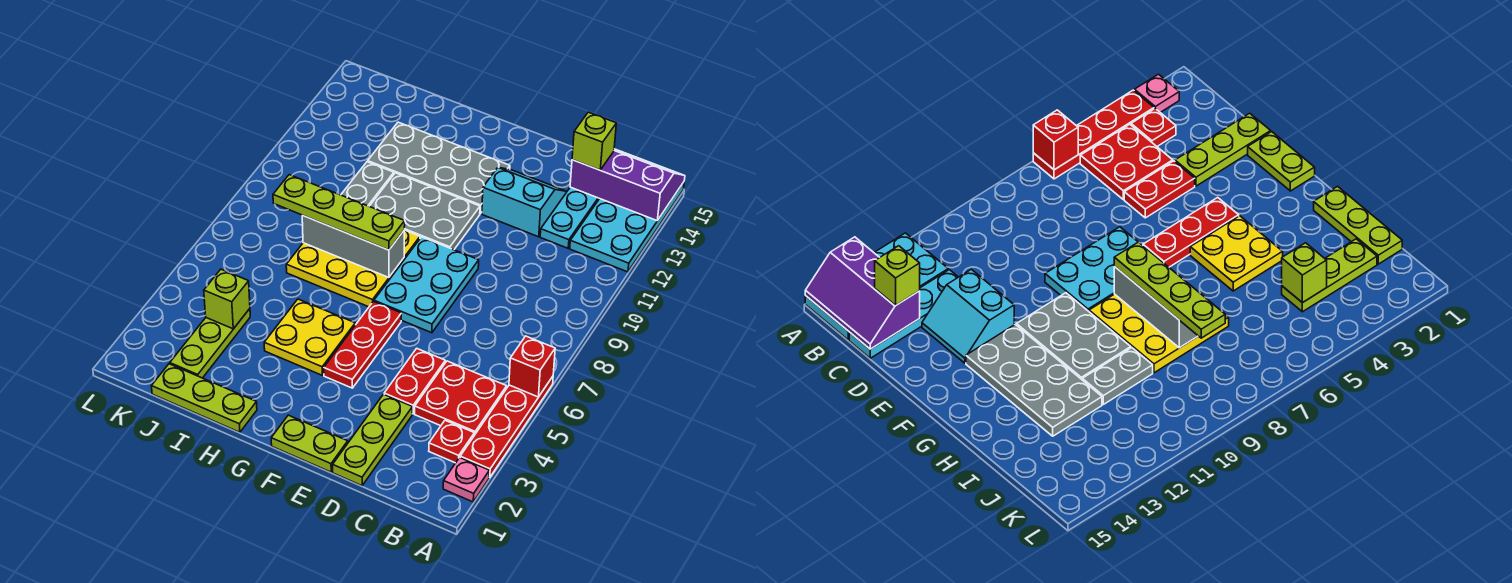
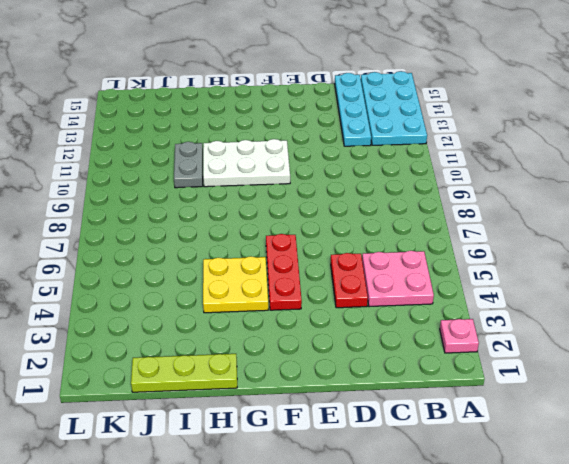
pink 2x2 plate [362,251,434,307] -> red 2x2 plate [415,361,507,435]
white 2x3 plate [203,139,290,187] -> grey 2x3 plate [369,173,480,250]
none -> red 1x4 plate [460,376,553,477]
none -> red 1x1 plate [429,420,474,463]
none -> lime 1x3 plate [333,394,412,486]

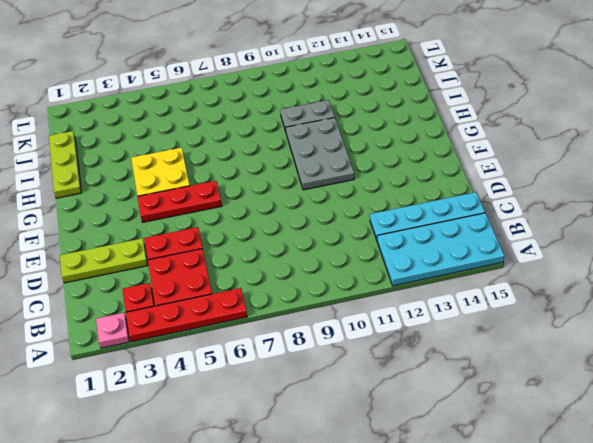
none -> cyan 2x2 slope [482,167,567,237]
none -> lime 1x2 plate [271,415,348,472]
none -> cyan 2x3 plate [374,237,479,333]

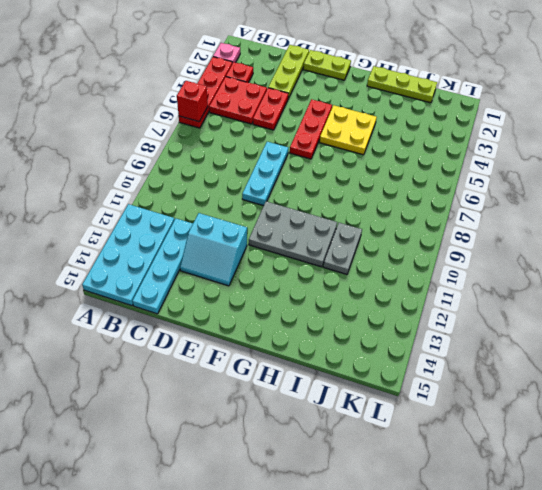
cyan 1x3 plate [242,142,288,206] -> cyan 2x3 plate [374,237,479,333]
none -> grey 2x4 plate [368,122,510,214]
none -> yellow 3x3 plate [286,230,420,307]
none -> lime 1x3 plate [170,309,250,378]

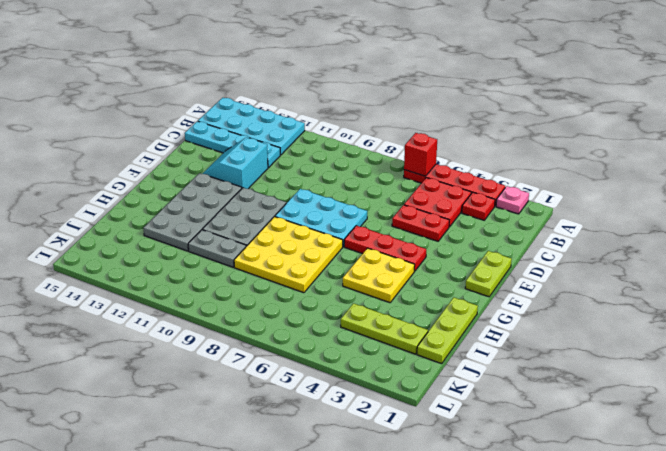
none -> lime 1x3 plate [333,394,412,486]
none -> purple 2x3 slope [570,149,685,220]
none -> grey 1x3 brick [302,215,404,277]

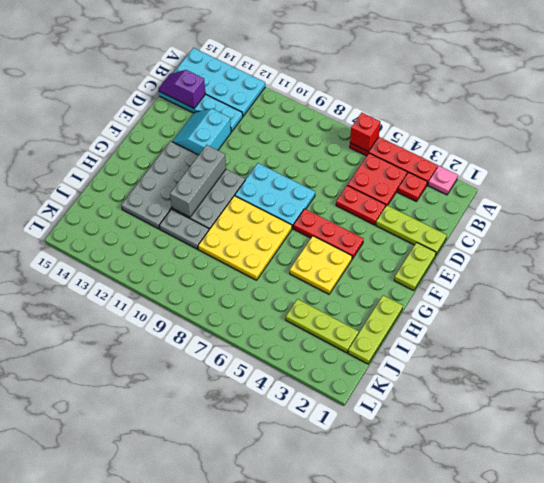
purple 1x2 slope [158,70,205,108] -> purple 2x3 slope [570,149,685,220]
grey 1x3 brick [170,145,226,217] -> grey 1x3 brick moved to [302,215,404,277]
none -> lime 1x1 brick [204,269,250,329]
none -> lime 1x1 brick [572,112,616,170]
none -> lime 1x4 plate [273,175,405,250]

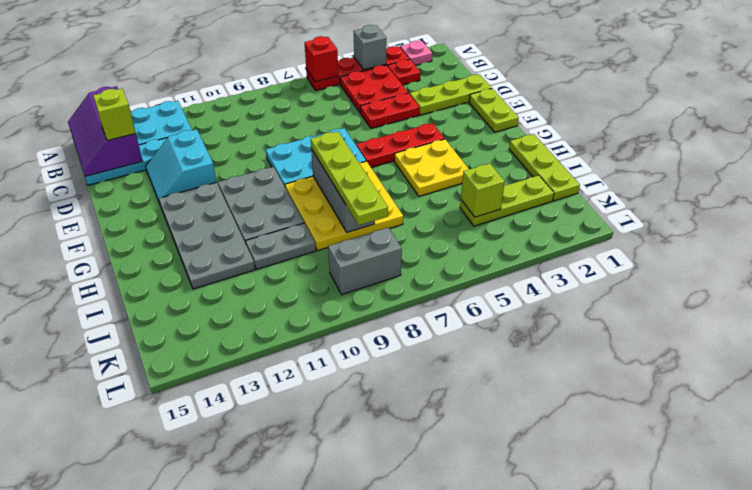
grey 1x1 brick [354,25,386,70] -> none
grey 1x2 brick [328,228,402,294] -> none

